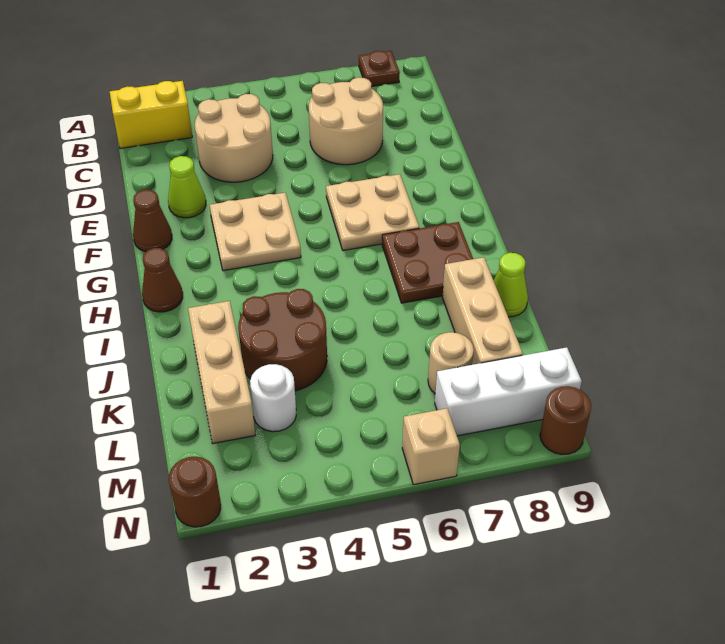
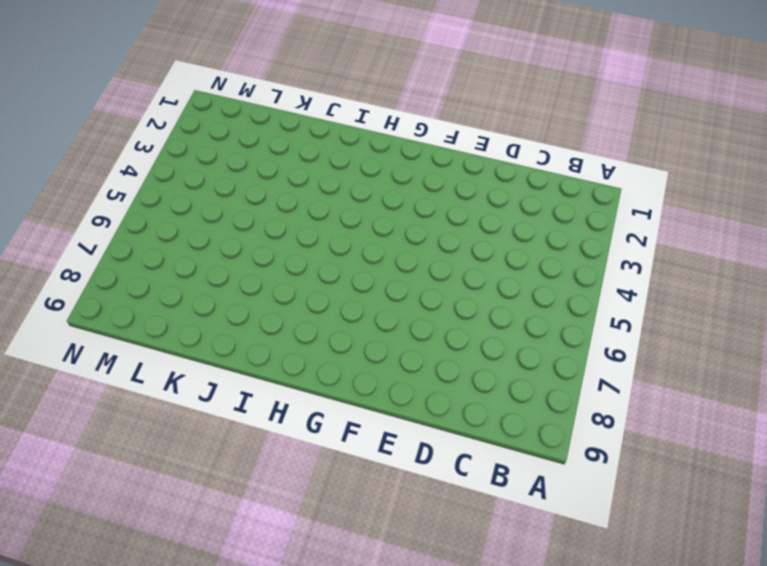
none -> brown 1x1 plate [359,51,400,87]
none -> yellow 1x2 brick [110,81,192,148]
none -> tan 2x2 round brick [195,94,273,182]

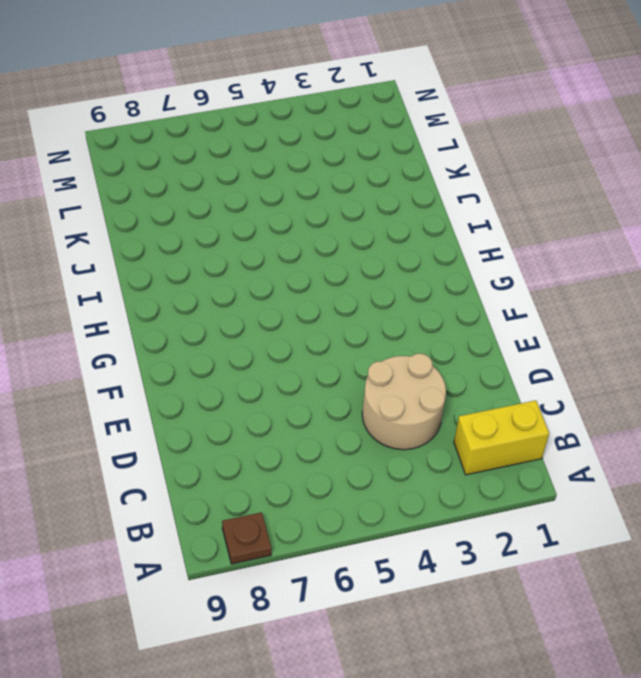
none -> tan 2x2 round brick [309,77,383,165]
none -> lime 1x1 cone [168,156,206,218]
none -> brown 1x1 cone [133,190,172,251]

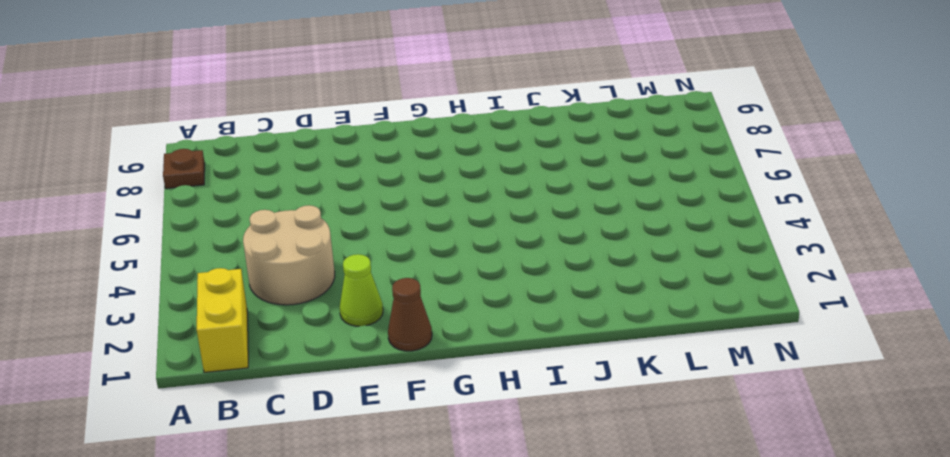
none -> tan 2x2 round brick [309,77,383,165]
none -> tan 2x2 plate [210,193,301,271]
none -> tan 2x2 plate [326,174,419,251]

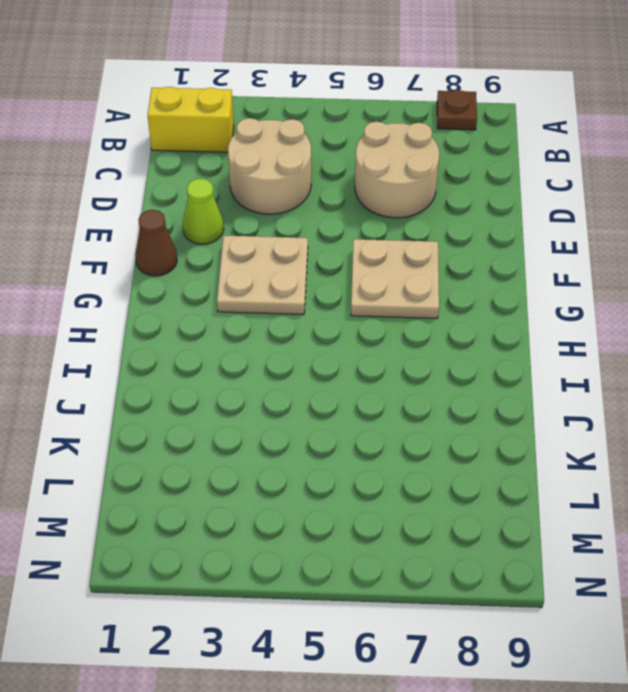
none -> brown 1x1 cone [142,248,183,312]
none -> brown 2x2 plate [382,222,473,303]
none -> tan 1x3 brick [188,301,255,444]

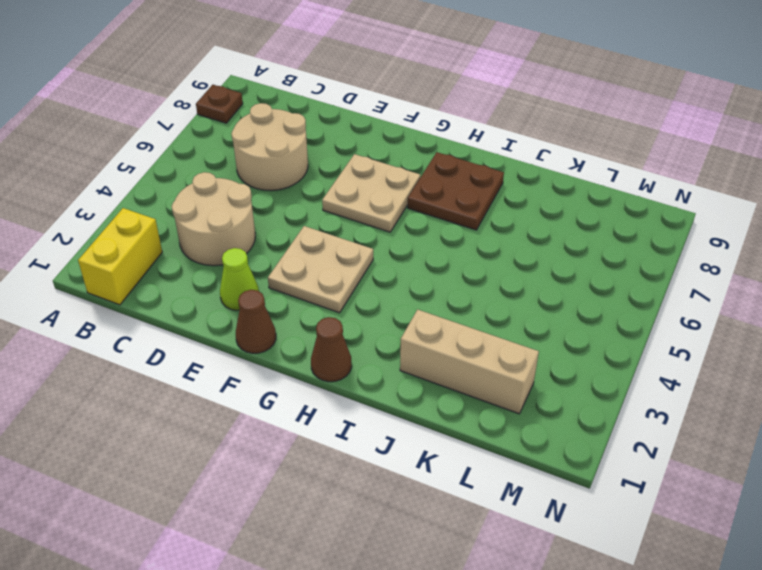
none -> brown 2x2 round brick [238,289,327,391]
none -> tan 1x3 brick [442,257,523,365]
none -> lime 1x1 cone [494,253,528,317]

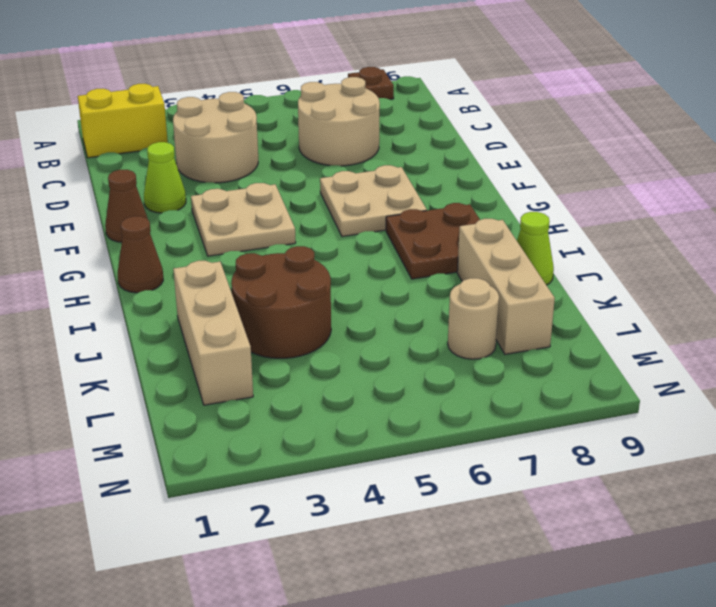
none -> white 1x1 round brick [250,364,296,432]
none -> white 1x3 brick [435,347,582,436]
none -> brown 1x1 round brick [169,457,221,527]

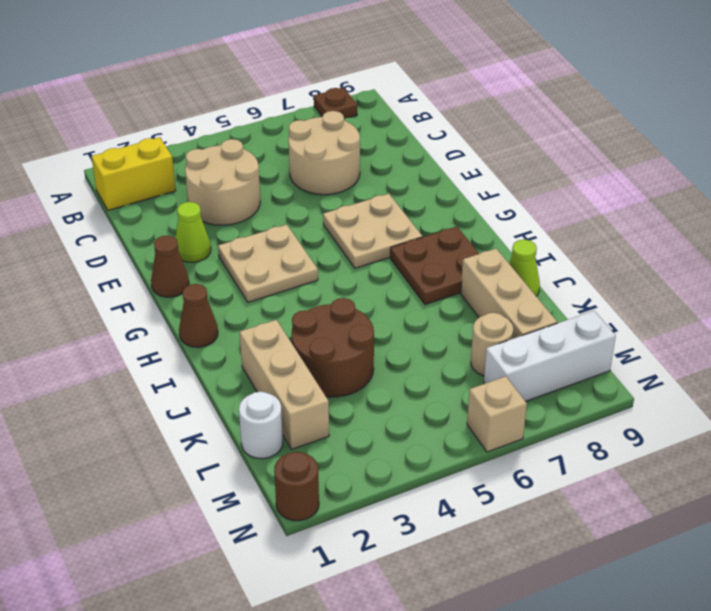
white 1x1 round brick [239,392,283,459] -> white 1x1 round brick moved to [250,364,296,432]
none -> brown 1x1 round brick [540,386,591,455]

